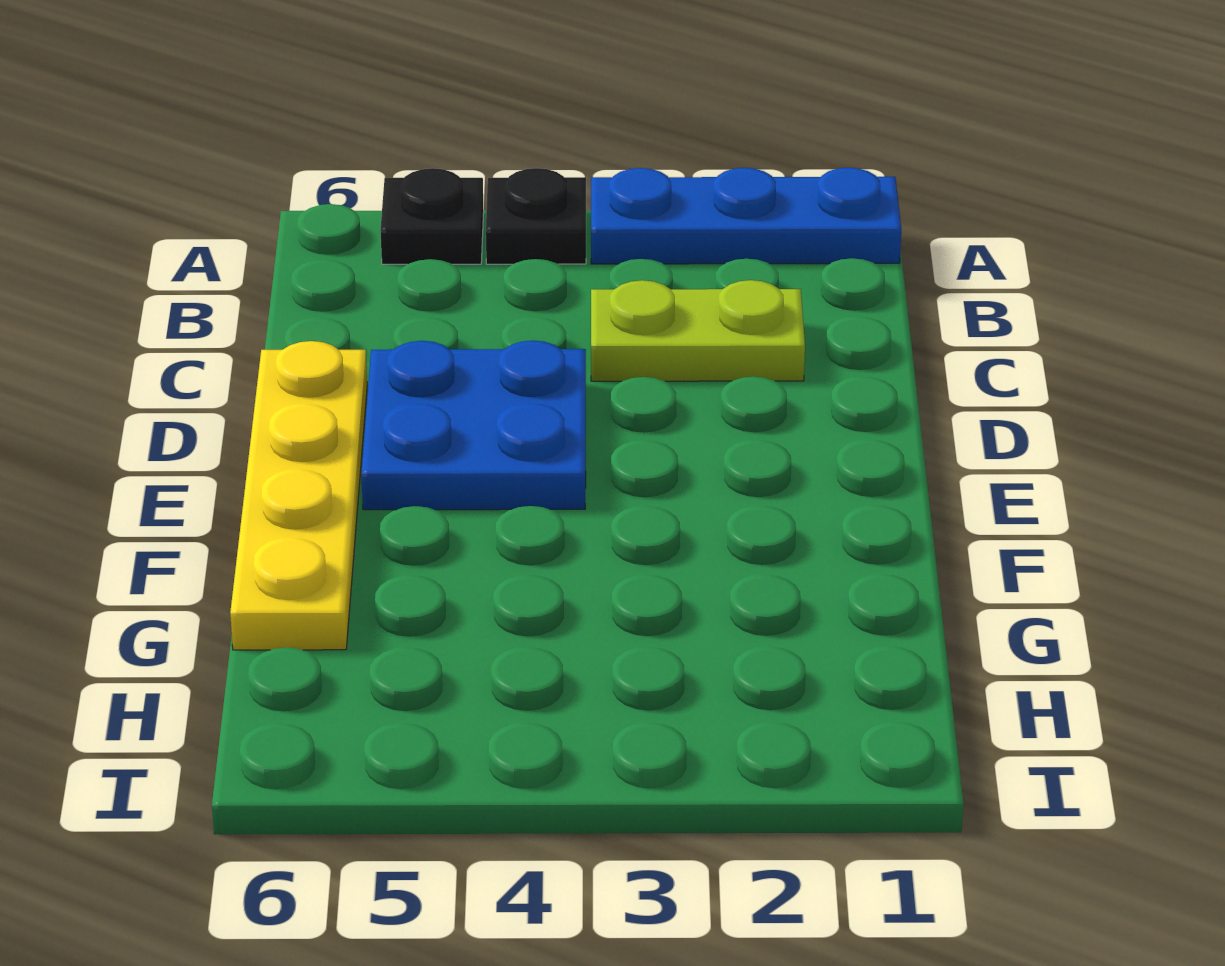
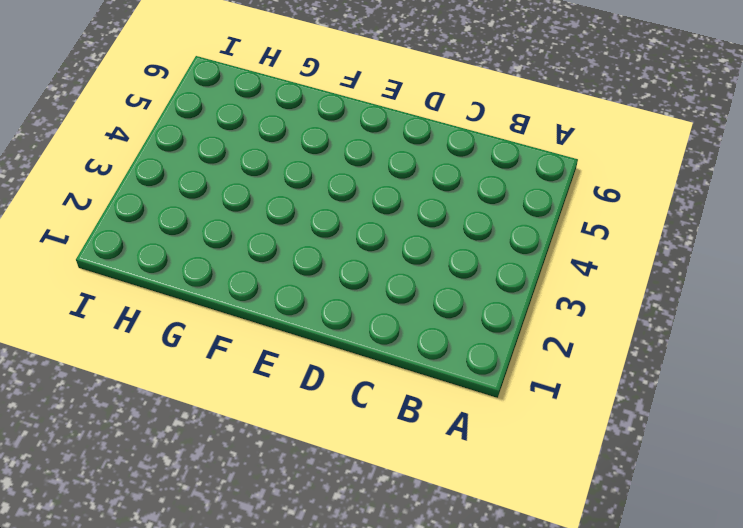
none -> blue 1x3 plate [591,168,901,264]
none -> black 1x1 plate [486,168,586,264]

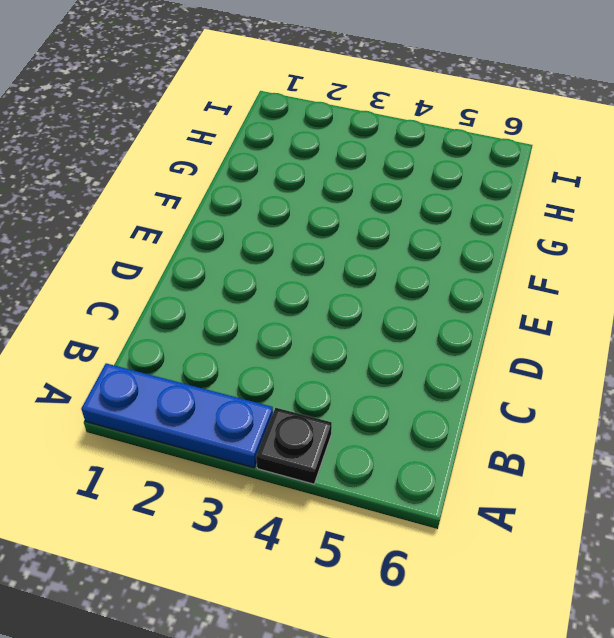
none -> black 1x1 plate [380,168,484,264]
none -> lime 1x2 plate [591,280,805,381]

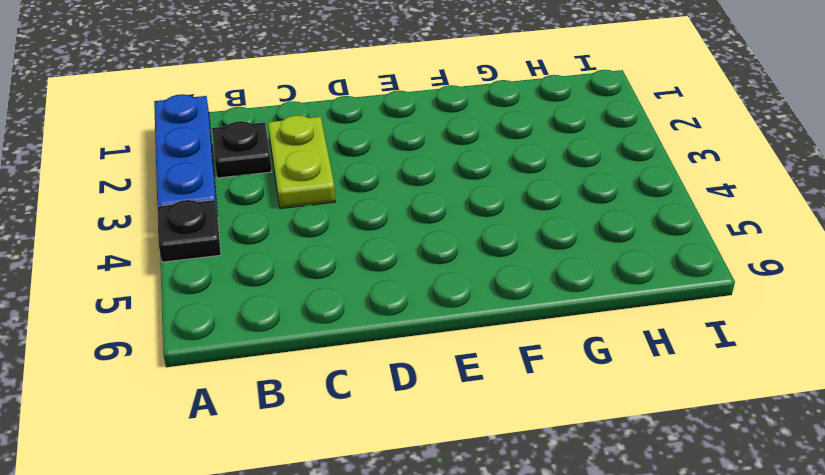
black 1x1 plate [212,121,272,178] -> black 1x1 plate moved to [380,168,484,264]
none -> blue 2x2 plate [361,340,586,510]
none -> yellow 1x4 plate [230,341,367,650]

